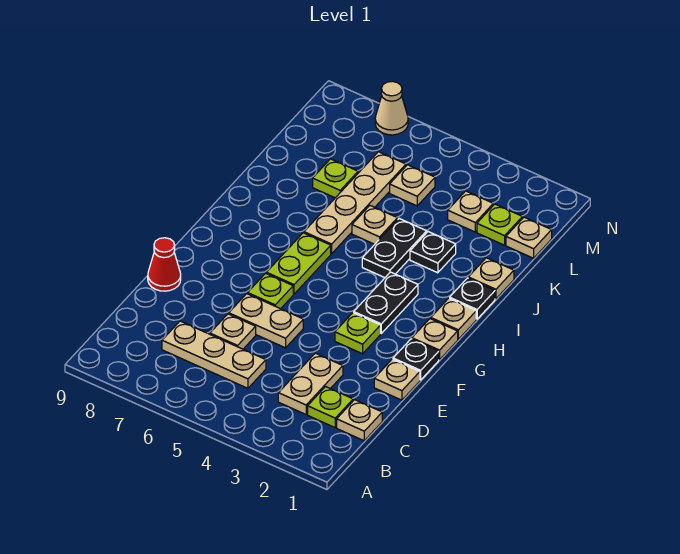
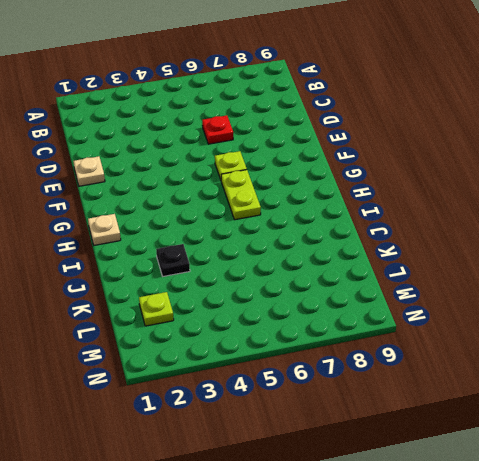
red 1x1 plate [202,115,233,144] -> tan 1x1 plate [210,314,256,349]
none -> tan 1x1 plate [337,400,382,441]
none -> lime 1x1 plate [308,387,353,428]
none -> tan 1x2 plate [278,353,343,414]

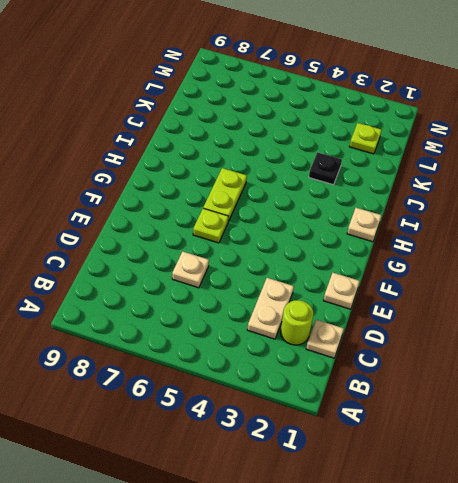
lime 1x1 round brick [280,300,314,345] -> lime 1x1 plate [308,387,353,428]
none -> tan 1x3 plate [162,321,266,388]
none -> tan 1x2 plate [229,294,303,348]
none -> red 1x1 cone [148,238,181,291]

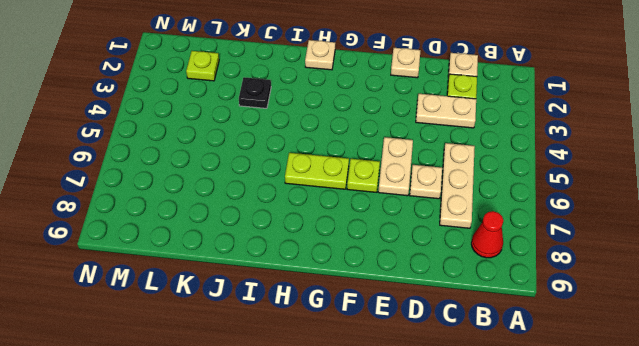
red 1x1 cone [471,211,503,258] -> red 1x1 cone moved to [148,238,181,291]
none -> black 1x1 plate [393,339,439,380]
none -> lime 1x1 plate [335,313,381,354]
none -> tan 1x1 plate [412,319,458,360]

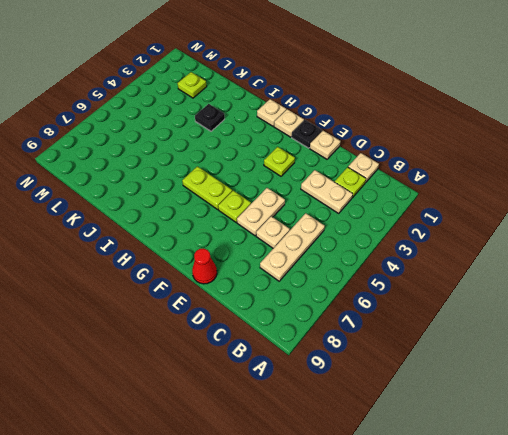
none -> black 1x2 plate [354,272,418,333]
none -> black 1x1 plate [450,278,495,319]
none -> black 1x2 plate [362,219,427,278]

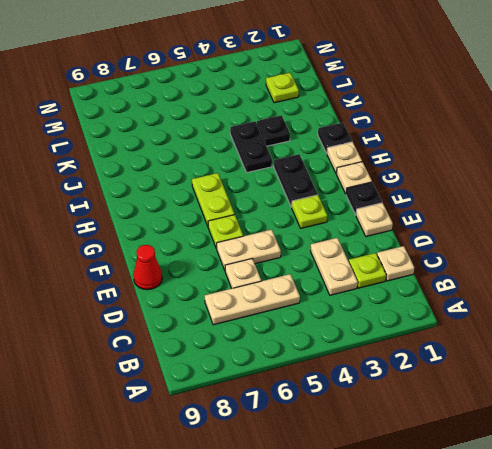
none -> tan 1x4 plate [304,152,406,254]
none -> tan 1x1 plate [468,258,514,299]
none -> tan 1x1 plate [352,206,398,244]

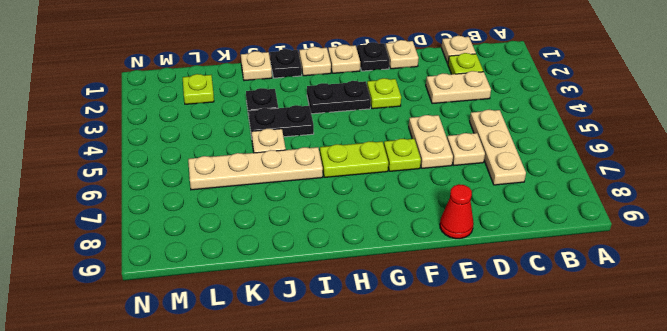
none -> lime 1x1 plate [313,159,358,198]
none -> tan 1x1 plate [506,217,552,258]
none -> tan 1x1 plate [448,191,493,232]

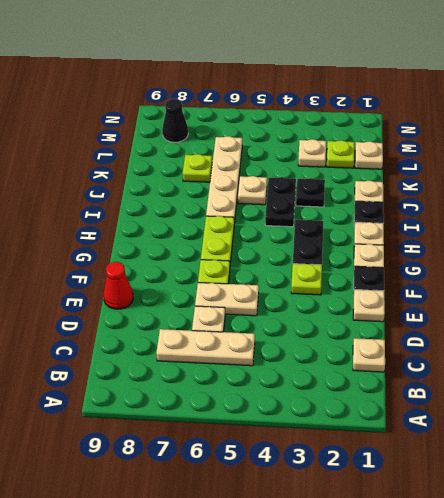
black 1x1 cone [162,99,188,142] -> none
none -> lime 1x1 plate [308,387,353,428]
none -> tan 1x2 plate [278,353,343,414]
none -> tan 1x1 plate [390,165,435,206]

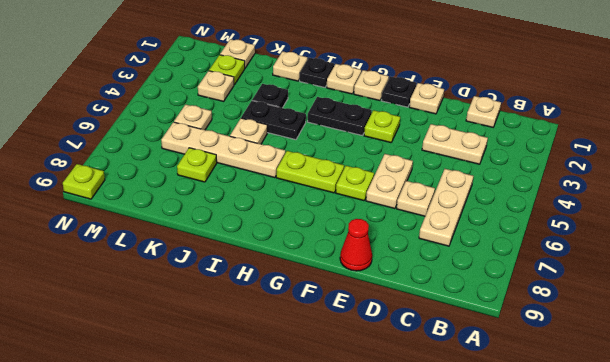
lime 1x1 plate [63,164,105,199] -> lime 1x1 plate moved to [308,387,353,428]
none -> tan 1x1 cone [375,81,408,135]

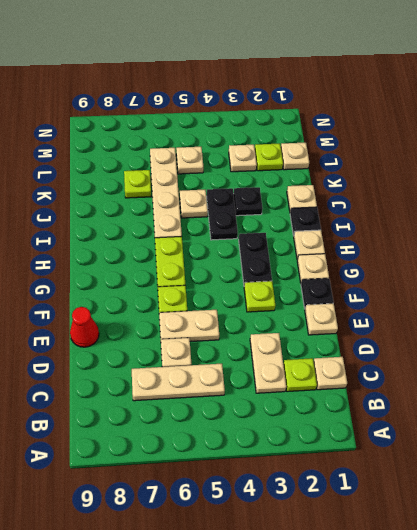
none -> tan 1x1 cone [375,81,408,135]

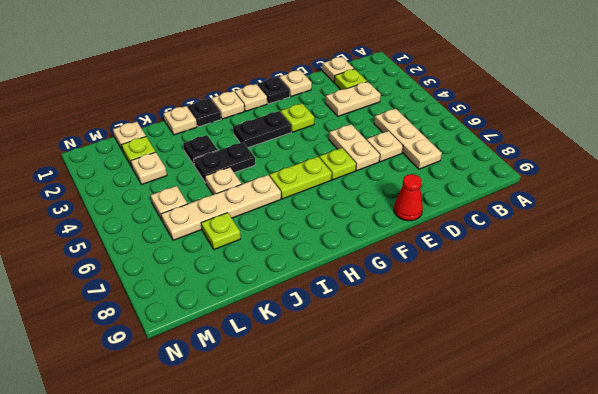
none -> tan 1x1 cone [375,81,408,135]

